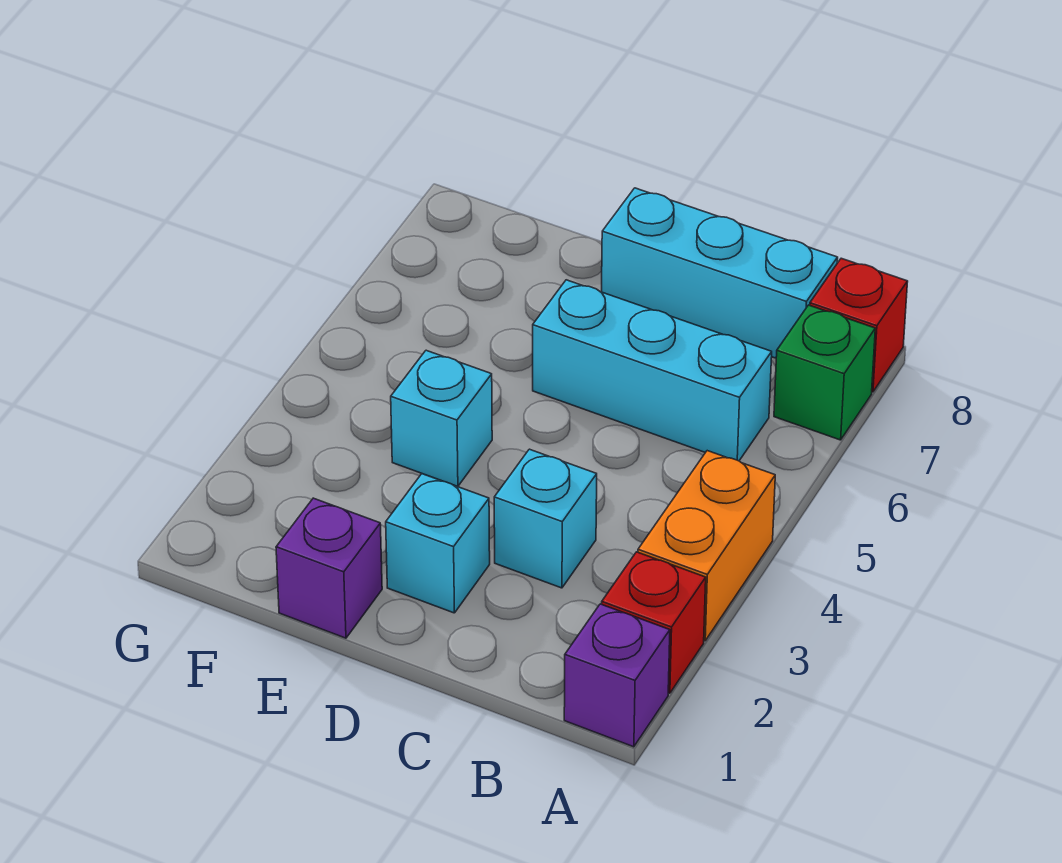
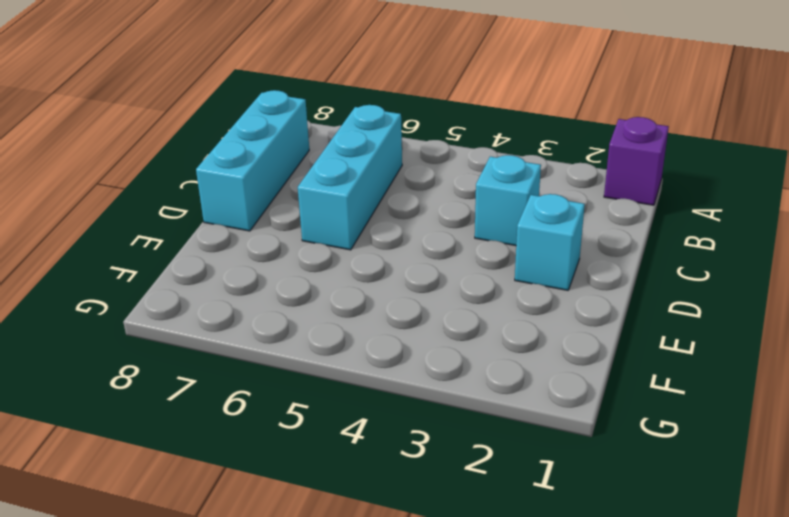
none -> red 1x1 brick [602,552,706,693]
none -> orange 1x2 brick [638,451,775,641]

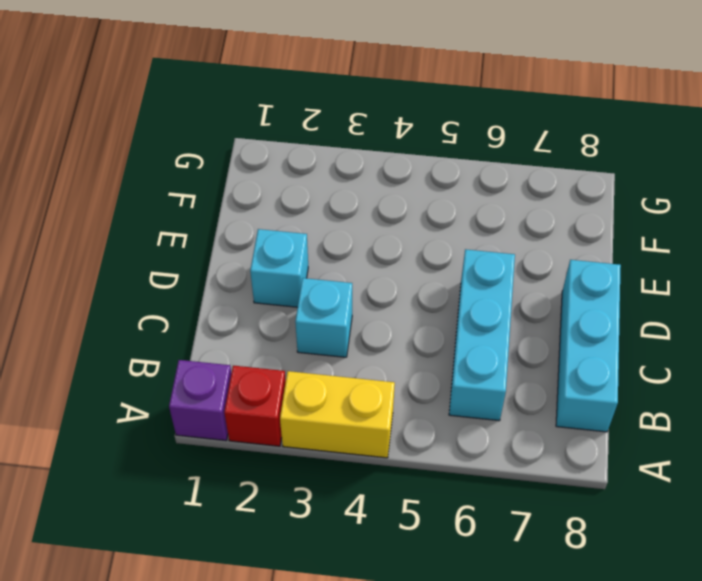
yellow 1x2 brick [280,371,395,458] -> orange 1x2 brick [638,451,775,641]
none -> green 1x1 brick [774,305,875,440]
none -> red 1x1 brick [810,258,908,392]

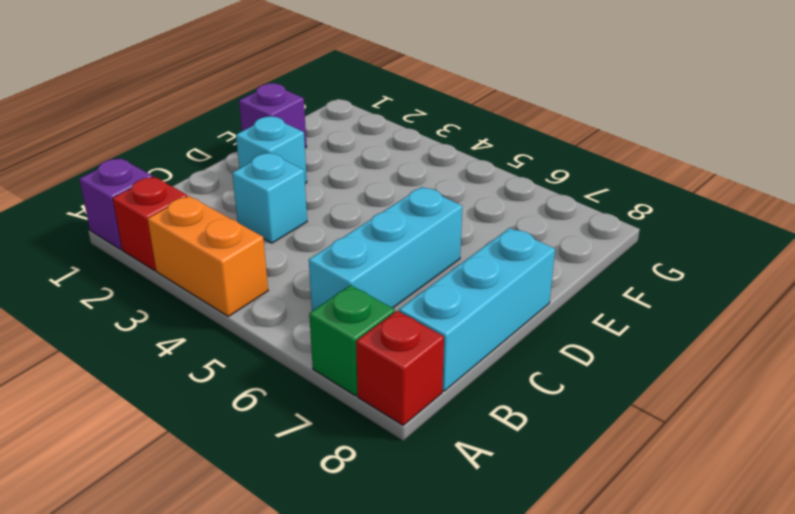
none -> cyan 1x1 brick [391,350,492,487]

